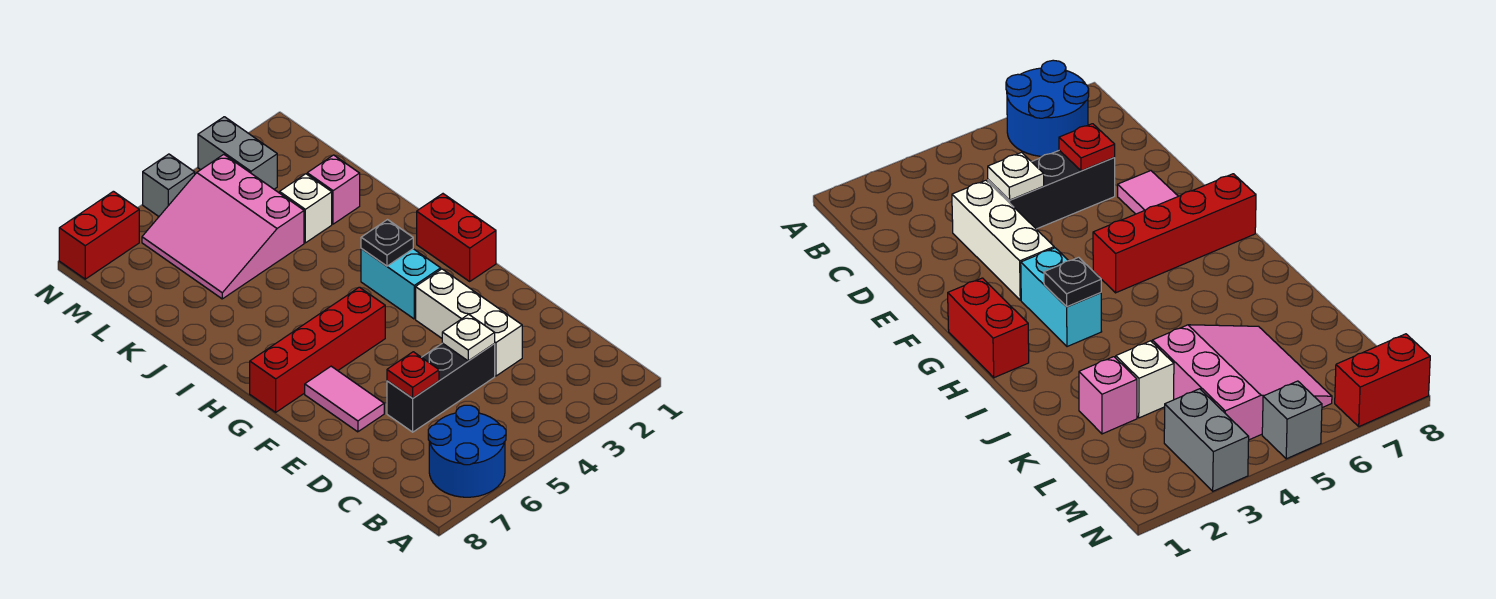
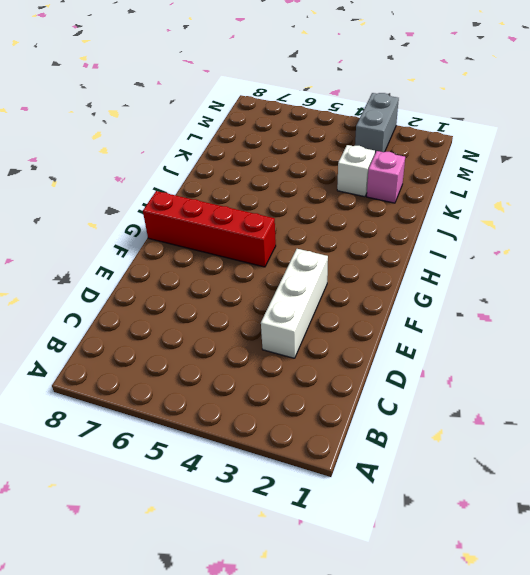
none -> blue 2x2 round brick [428,405,506,497]
none -> black 1x3 brick [387,343,495,432]
none -> pink 1x2 tile [305,366,384,432]

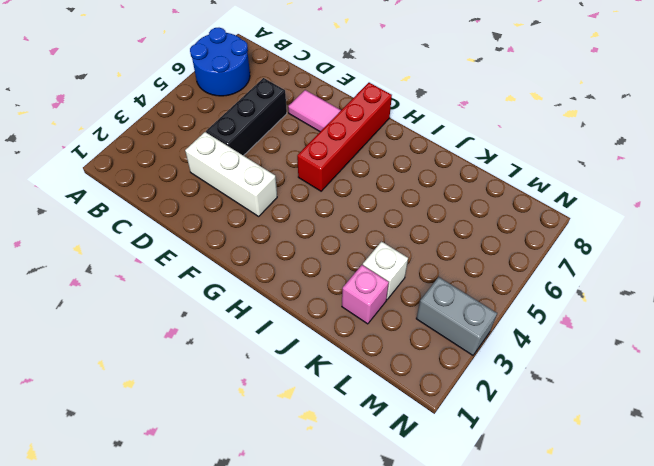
none -> red 1x2 brick [417,194,496,281]
none -> cyan 1x2 brick [361,249,441,319]
none -> pink 3x3 slope [142,154,304,299]

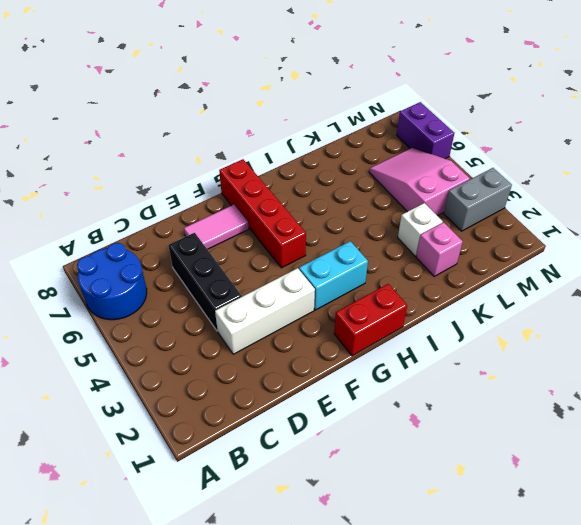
pink 2x3 slope [369,148,470,216] -> pink 3x3 slope [142,154,304,299]
purple 1x2 brick [397,102,454,159] -> red 1x2 brick [59,191,139,279]
none -> grey 1x1 brick [143,154,195,216]
none -> white 1x1 plate [442,314,495,361]
none -> red 1x1 plate [387,352,439,398]

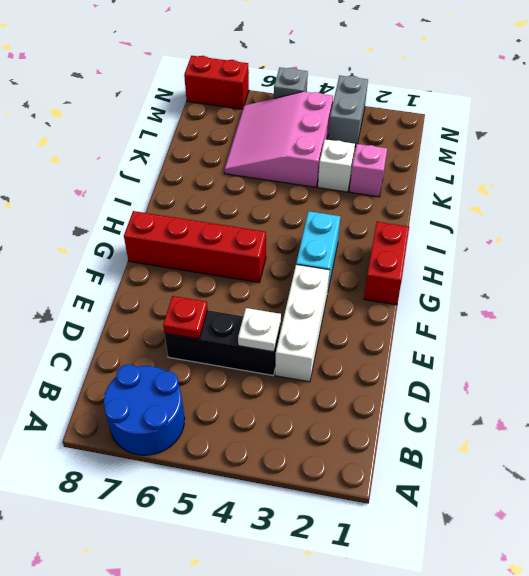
none -> pink 1x2 tile [305,366,384,432]
none -> black 1x1 plate [361,220,413,266]

